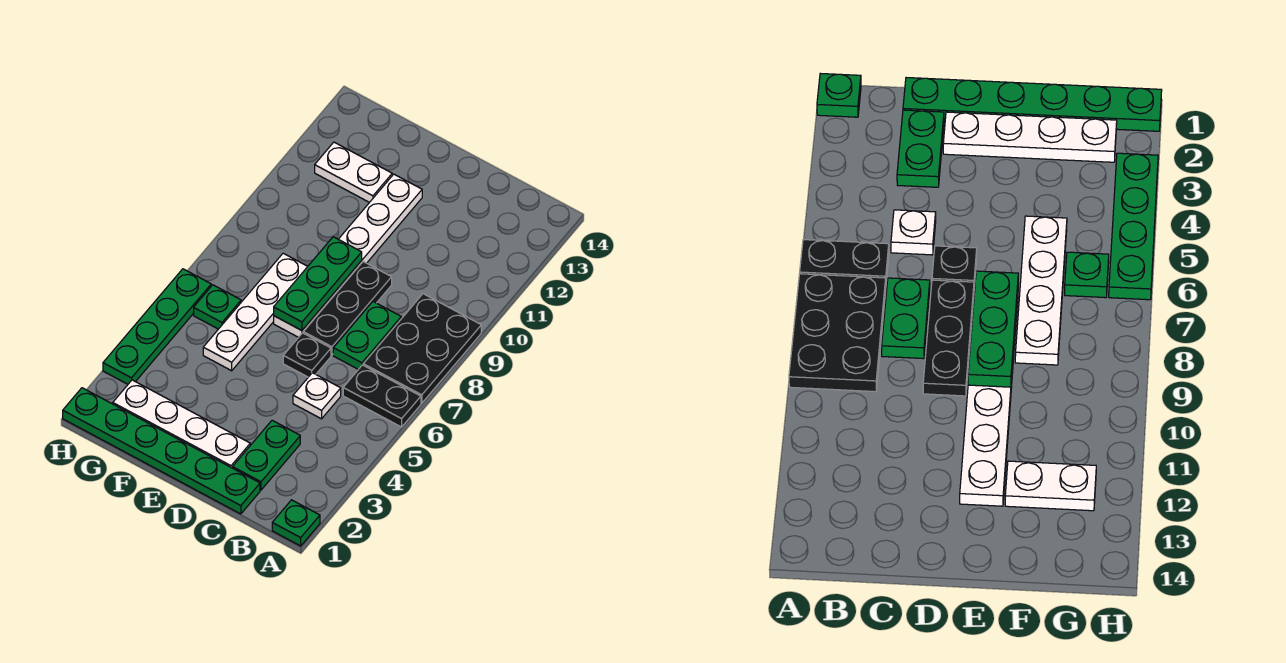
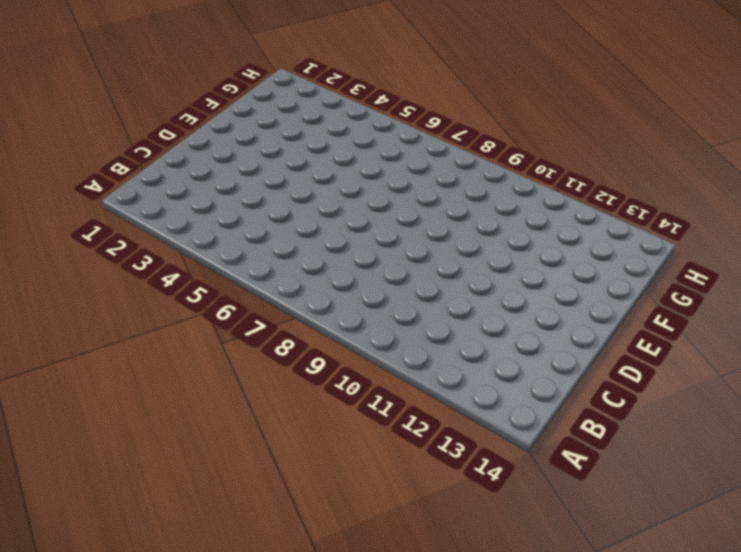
none -> green 1x1 plate [272,500,320,546]
none -> black 1x2 plate [343,365,421,427]
none -> black 2x3 plate [363,294,481,403]

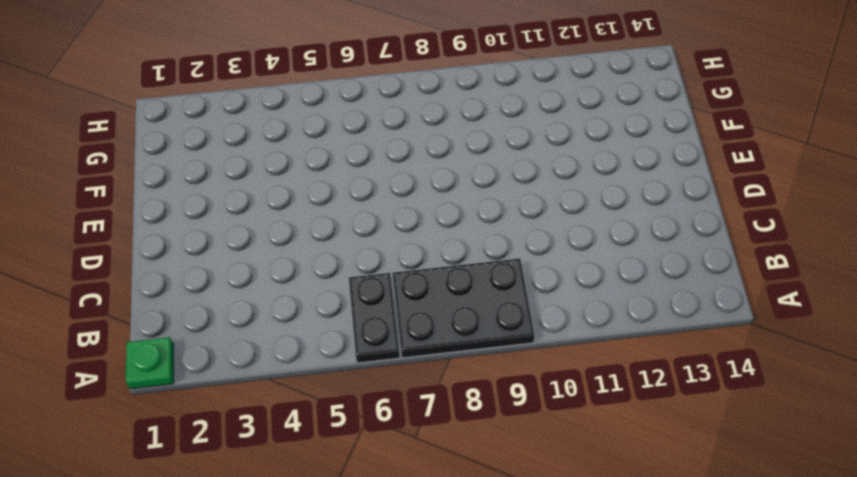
none -> green 1x6 plate [63,388,260,514]
none -> green 1x2 plate [233,420,300,490]
none -> white 1x1 plate [293,373,341,419]

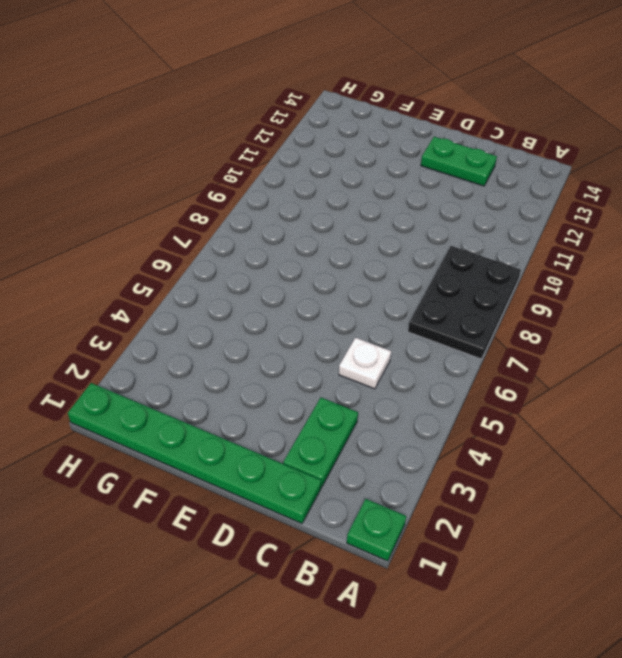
green 1x2 plate [421,137,497,186] -> green 1x2 plate turned to [333,302,401,369]
none -> black 1x2 plate [343,365,421,427]
none -> white 1x4 plate [113,380,250,468]
none -> black 1x1 plate [283,333,331,377]

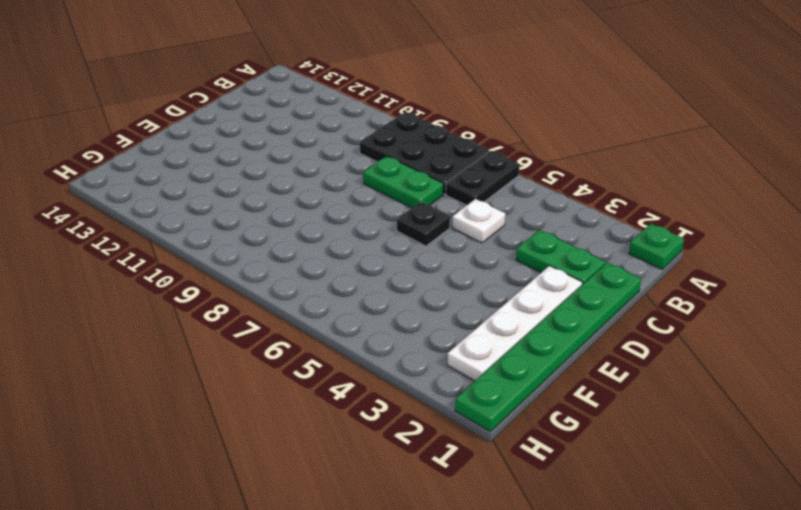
none -> black 1x3 plate [304,262,392,355]
none -> white 1x6 plate [274,174,422,337]
none -> white 1x4 plate [203,253,308,371]

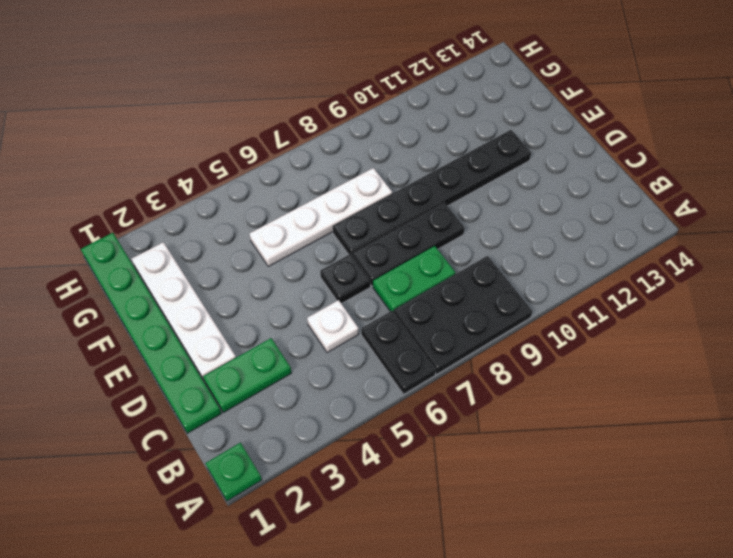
black 1x6 plate [333,130,531,256] -> white 1x6 plate [274,174,422,337]
none -> white 1x2 plate [315,142,392,202]
none -> green 1x1 plate [194,285,241,329]
none -> green 1x4 plate [103,269,211,384]

